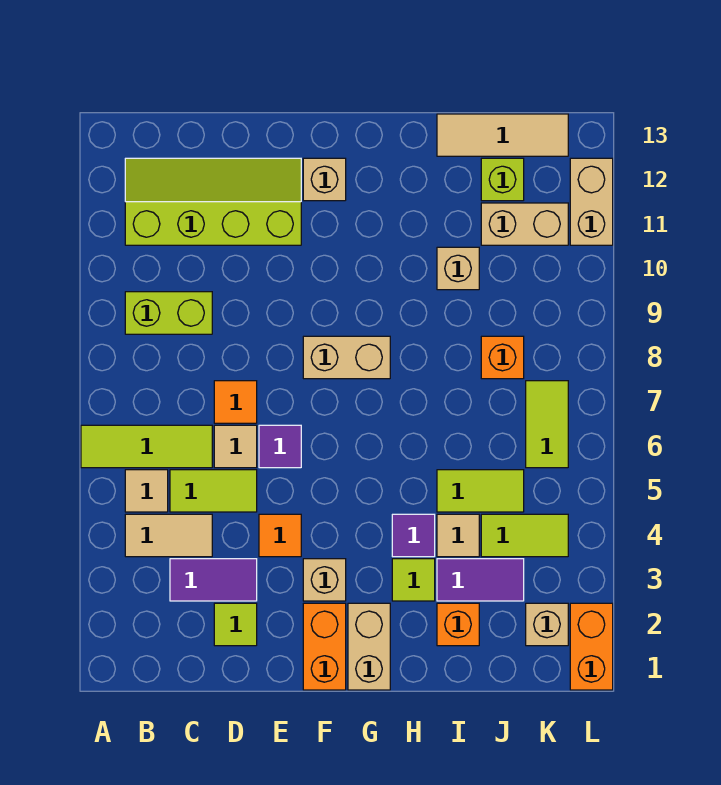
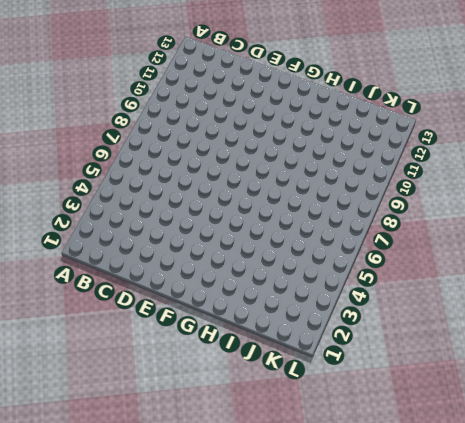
none -> lime 1x3 tile [81,425,212,468]
none -> tan 1x2 tile [125,514,212,557]
none -> tan 1x1 tile [125,470,168,512]
none -> lime 1x2 brick [125,292,212,334]

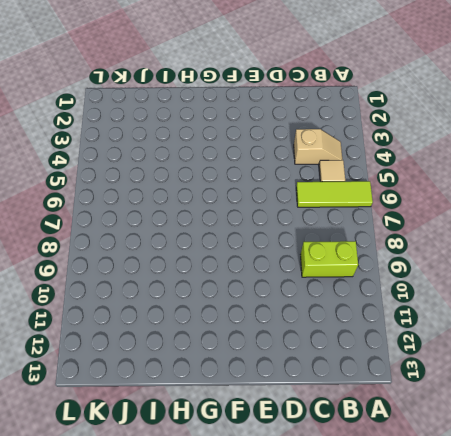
tan 1x2 slope [294,129,342,164] -> tan 1x2 tile [125,514,212,557]
none -> lime 2x4 slope [125,158,301,245]
none -> purple 1x2 tile [170,559,257,601]
none -> lime 1x2 tile [170,470,257,512]
none -> lime 1x1 tile [214,603,257,646]

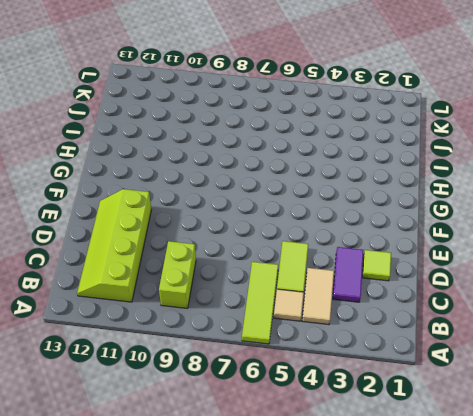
none -> tan 1x1 tile [214,425,257,468]
none -> orange 1x1 tile [214,381,257,423]
none -> orange 1x1 tile [259,514,301,557]
none -> purple 1x1 tile [259,425,301,468]

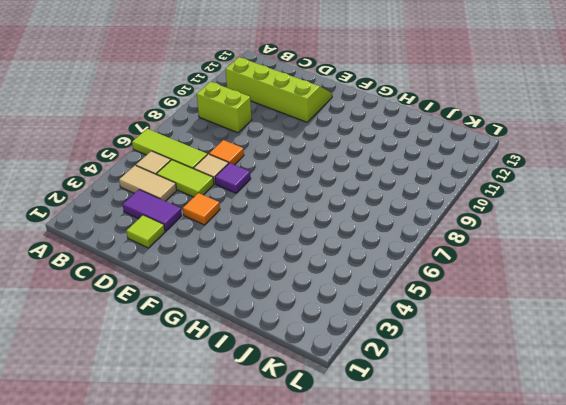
none -> orange 1x2 brick [303,603,346,690]
none -> tan 1x1 brick [303,559,346,601]
none -> tan 1x2 brick [303,336,390,379]
none -> tan 1x1 brick [303,158,346,201]

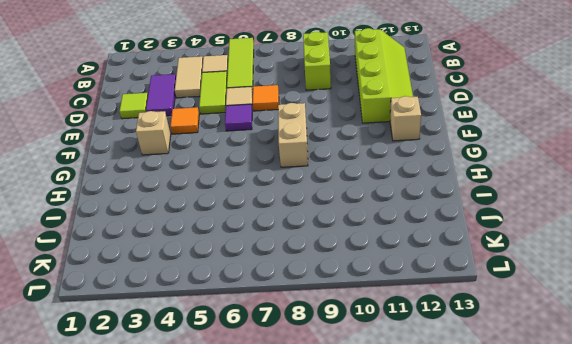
none -> orange 1x2 brick [303,603,346,690]
none -> tan 1x2 brick [348,603,390,690]
none -> lime 1x1 tile [392,559,435,601]
none -> purple 1x1 tile [392,514,435,557]

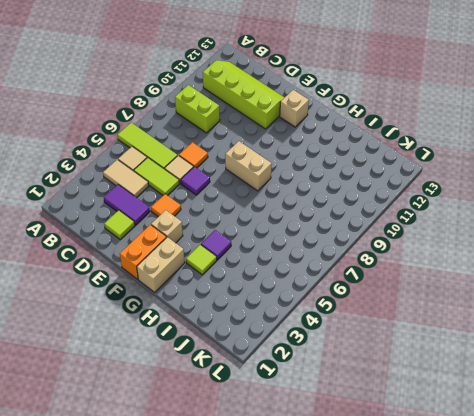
none -> orange 1x1 brick [437,603,479,646]
none -> purple 1x2 tile [437,559,524,601]
none -> tan 1x1 tile [437,514,479,557]
none -> lime 1x2 tile [437,470,524,512]

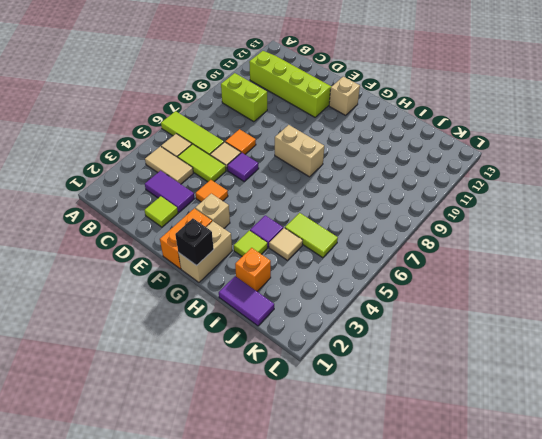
black 1x1 brick [175,218,214,266] -> none
purple 1x2 tile [219,276,274,326] -> purple 1x2 tile moved to [437,559,524,601]
none -> tan 1x1 brick [437,247,479,290]
none -> tan 1x3 tile [437,114,568,156]
none -> lime 1x2 tile [481,514,568,557]
none -> orange 1x1 brick [481,336,524,379]

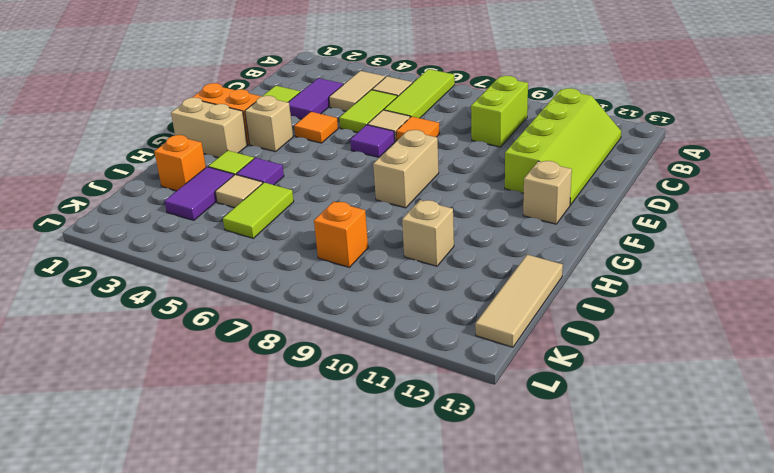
none -> lime 1x2 tile [481,514,568,557]
none -> tan 1x2 brick [481,203,568,245]
none -> lime 1x1 brick [481,158,524,201]
none -> tan 1x1 brick [526,603,568,646]

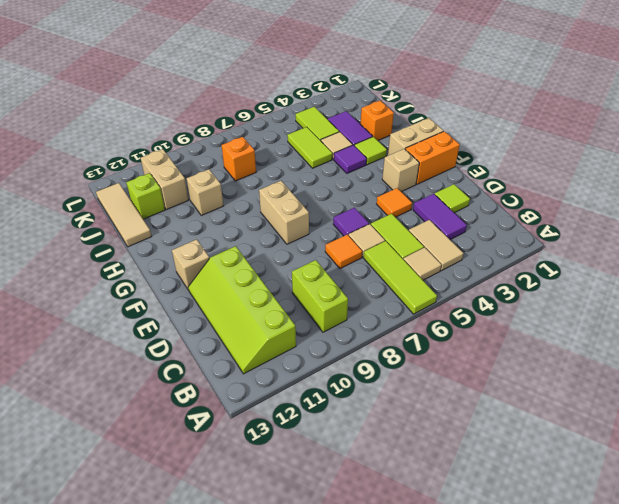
none -> tan 1x1 brick [526,603,568,646]
none -> lime 1x2 tile [526,381,568,468]
none -> orange 1x2 brick [570,603,613,690]
none -> tan 1x2 brick [570,158,613,245]

